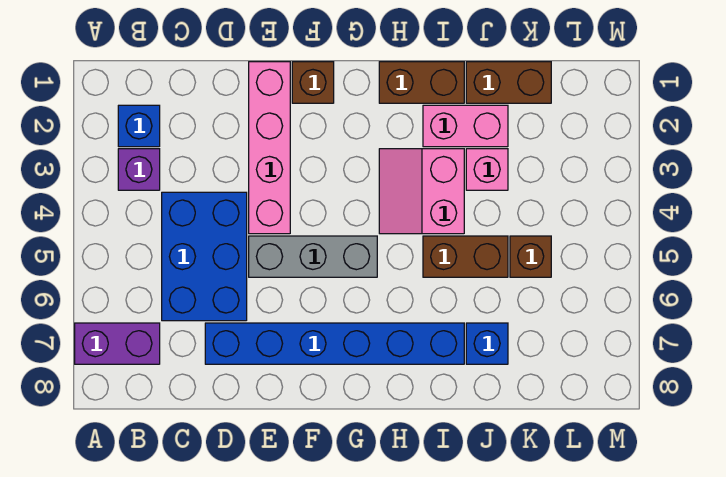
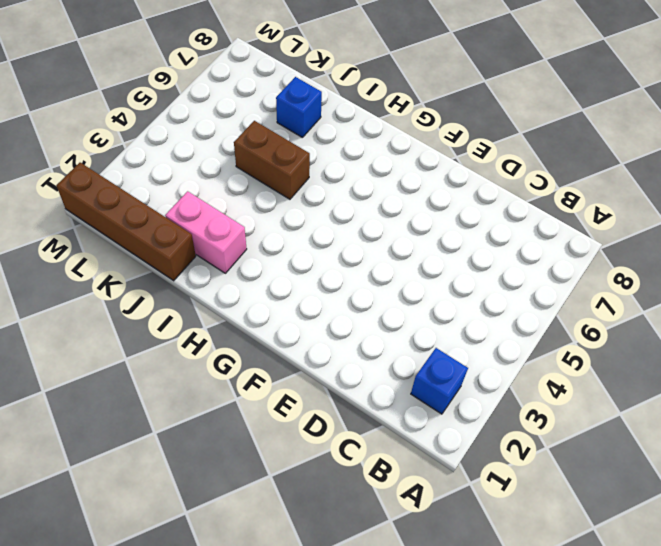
brown 1x4 brick [56,163,196,281] -> brown 1x2 brick [466,62,551,103]
none -> purple 1x2 brick [75,323,160,364]
none -> purple 1x1 brick [118,149,160,190]
none -> blue 2x3 brick [162,192,247,321]

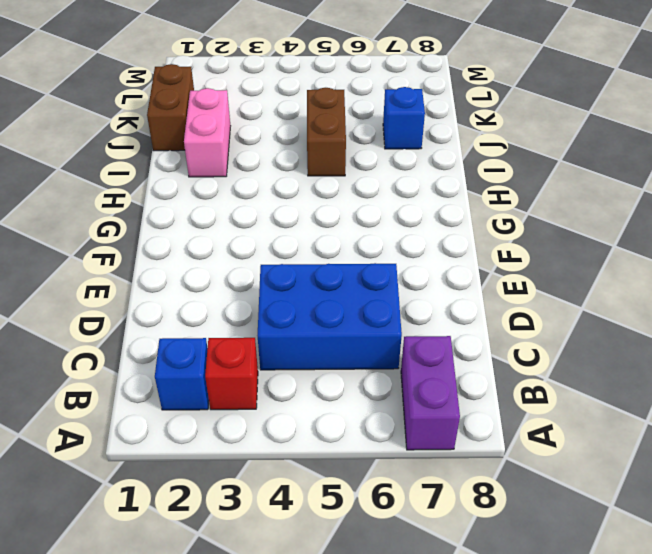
red 1x1 brick [205,338,258,410] -> purple 1x1 brick [118,149,160,190]
none -> blue 1x6 brick [205,323,464,364]
none -> pink 1x4 brick [249,62,290,234]
none -> grey 1x3 brick [249,236,377,277]

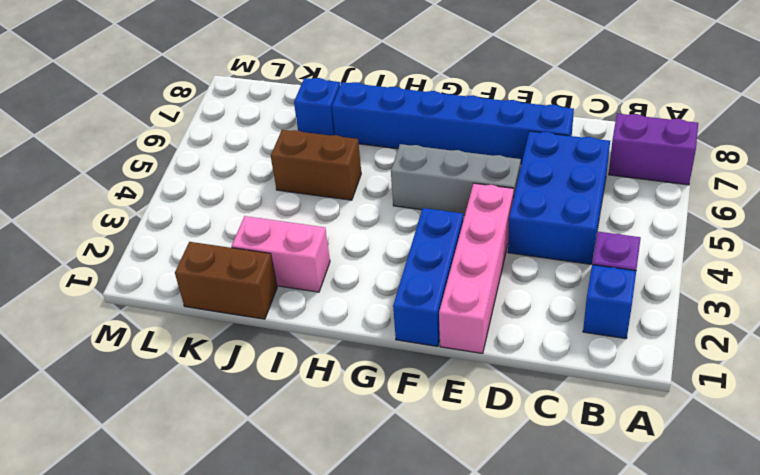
blue 1x3 brick [393,208,463,346] -> brown 1x1 brick [292,62,334,103]
none -> brown 1x2 brick [379,62,464,103]
none -> pink 2x2 slope [379,149,464,234]
none -> pink 1x1 brick [466,149,508,190]

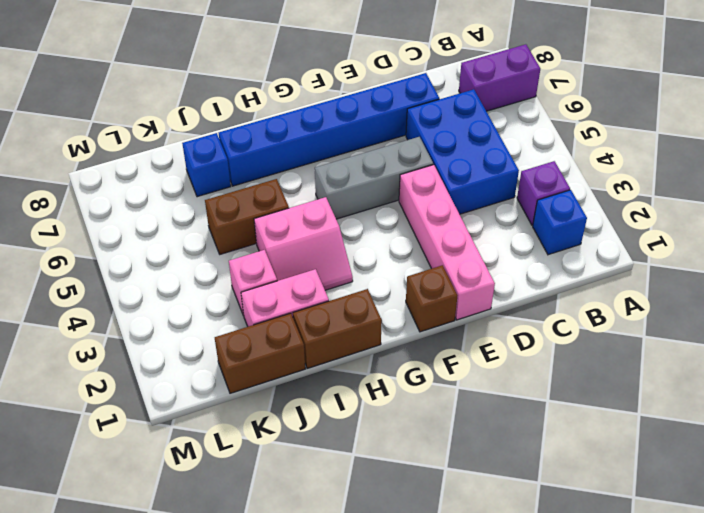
pink 2x2 slope [254,197,353,290] -> pink 2x2 slope turned to [379,149,464,234]
none -> brown 1x1 brick [510,236,551,277]

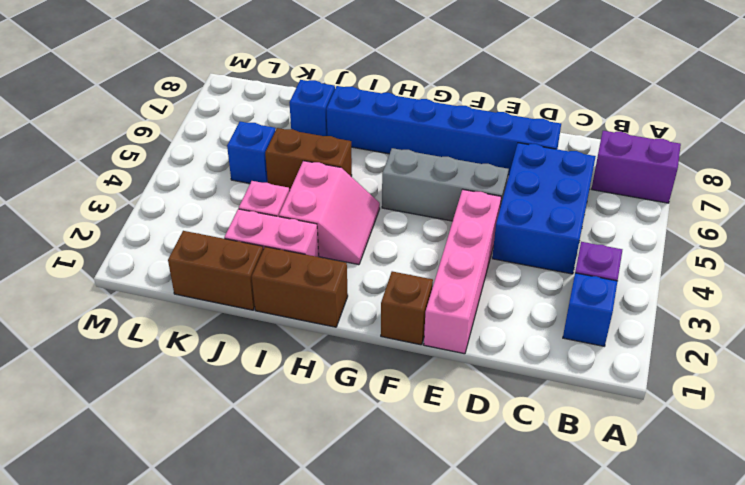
blue 1x1 brick [227,122,275,183] -> brown 1x1 brick [510,236,551,277]

